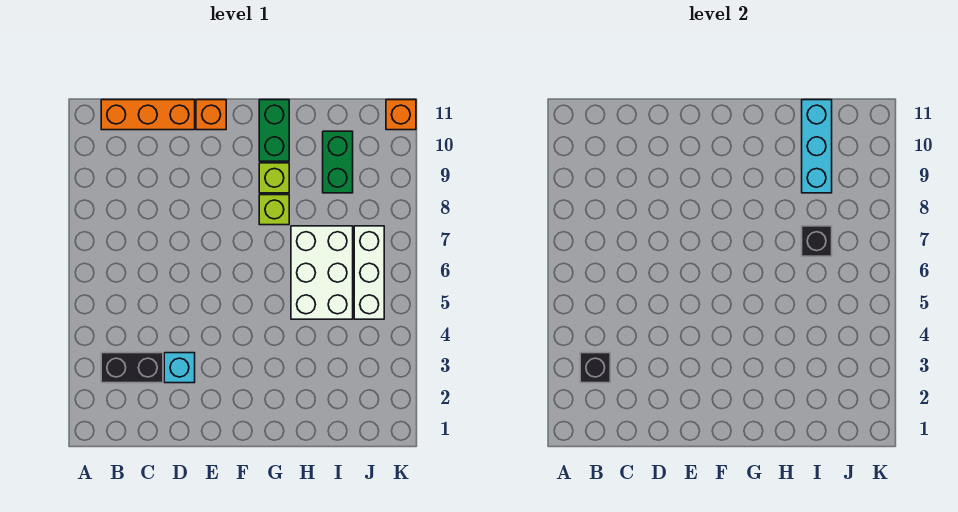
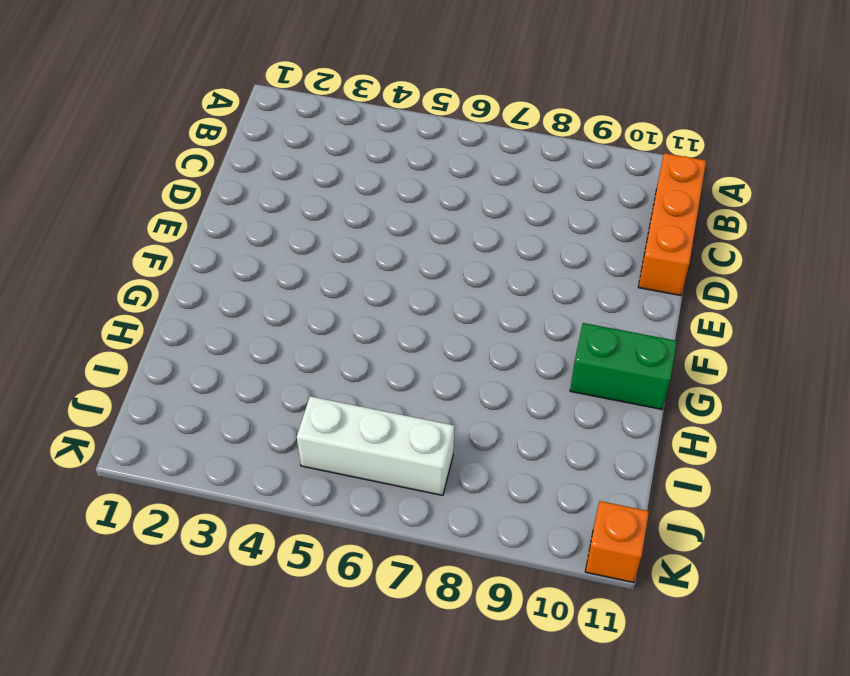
none -> black 1x2 brick [101,353,163,383]
none -> cyan 1x1 brick [164,353,195,383]
none -> orange 1x1 brick [196,100,226,130]

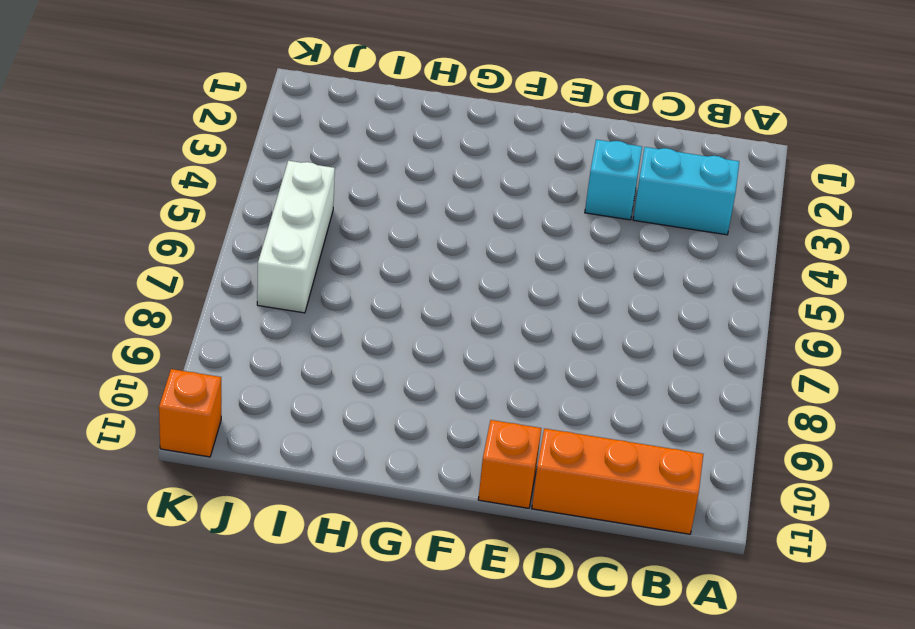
cyan 1x2 brick [633,147,739,235] -> black 1x2 brick [101,353,163,383]
none -> lime 1x1 brick [259,195,289,225]
none -> lime 1x1 brick [259,163,289,193]
none -> green 1x2 brick [259,100,289,161]

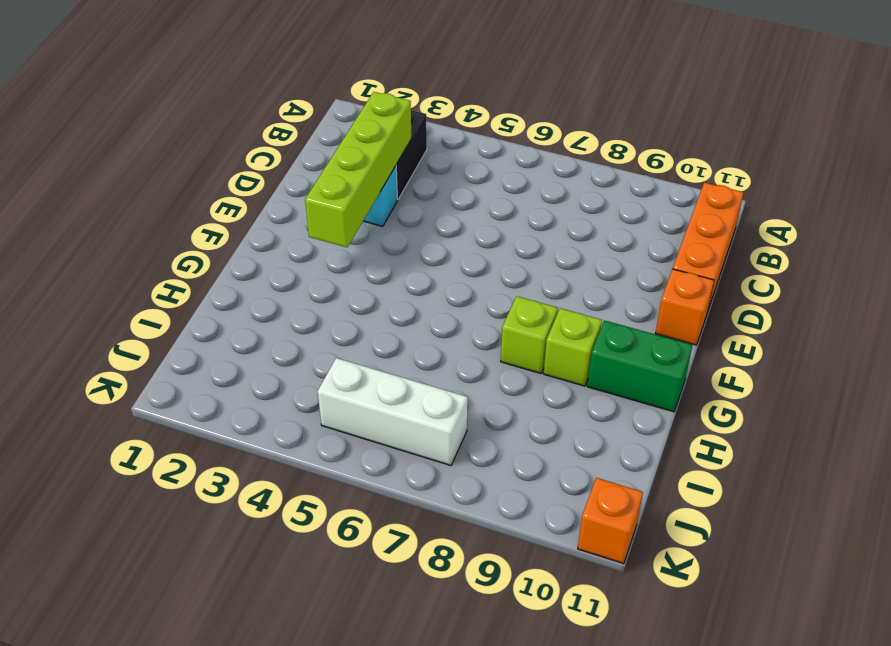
lime 1x4 brick [305,92,412,247] -> none
none -> white 2x3 brick [291,226,353,319]
none -> green 1x2 brick [323,131,353,193]
none -> black 1x1 brick [580,353,610,383]

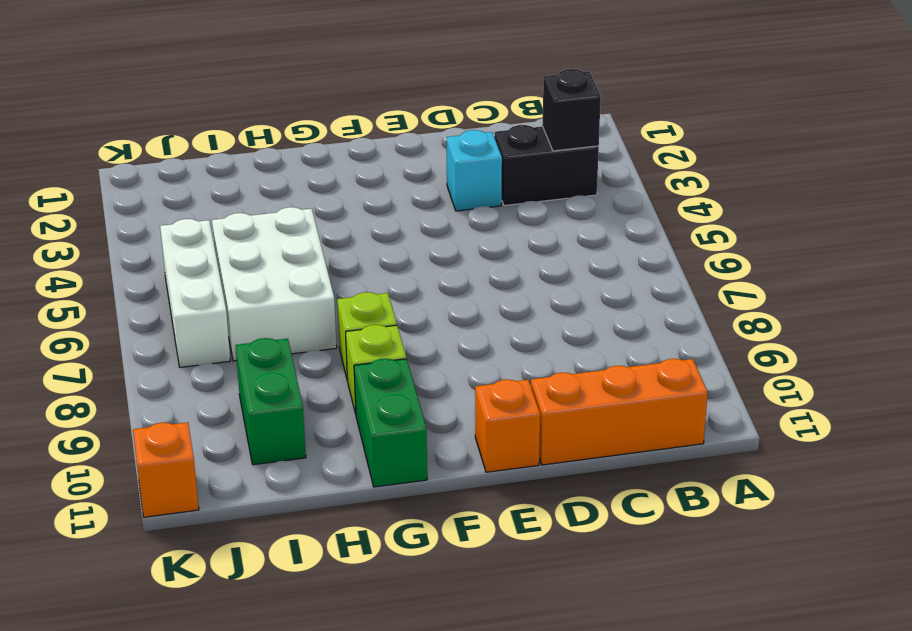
none -> black 1x1 brick [802,226,832,256]
none -> cyan 1x3 brick [802,100,832,193]

